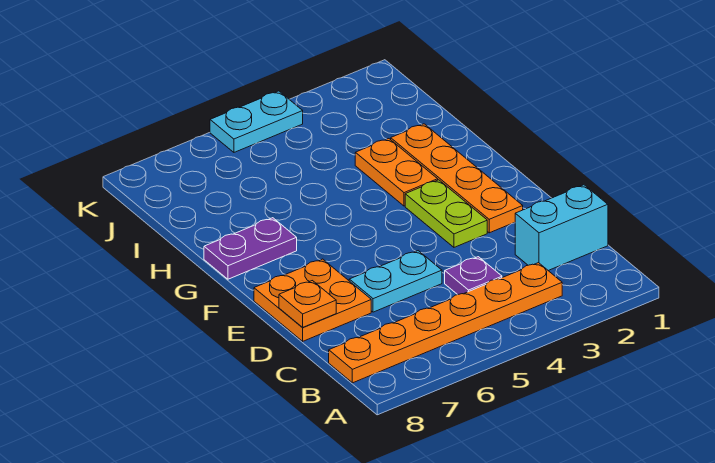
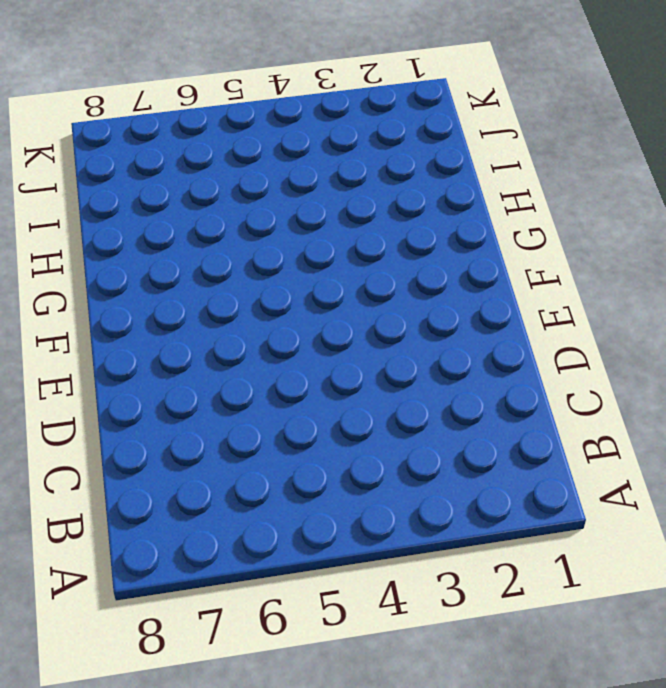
none -> orange 1x6 plate [329,263,562,383]
none -> cyan 1x2 brick [515,185,608,271]

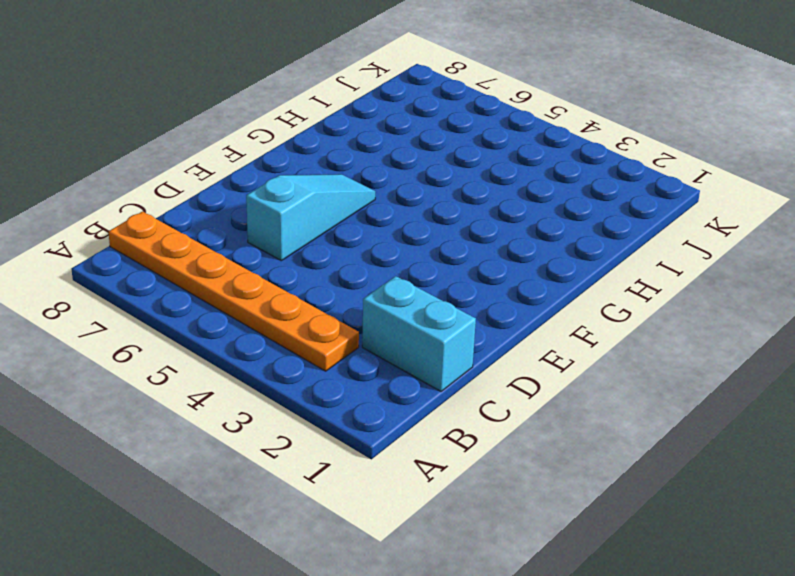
cyan 1x3 slope [246,174,375,261] -> cyan 1x2 plate [349,251,442,312]
none -> purple 1x1 plate [445,257,502,295]
none -> orange 2x2 plate [254,259,371,341]

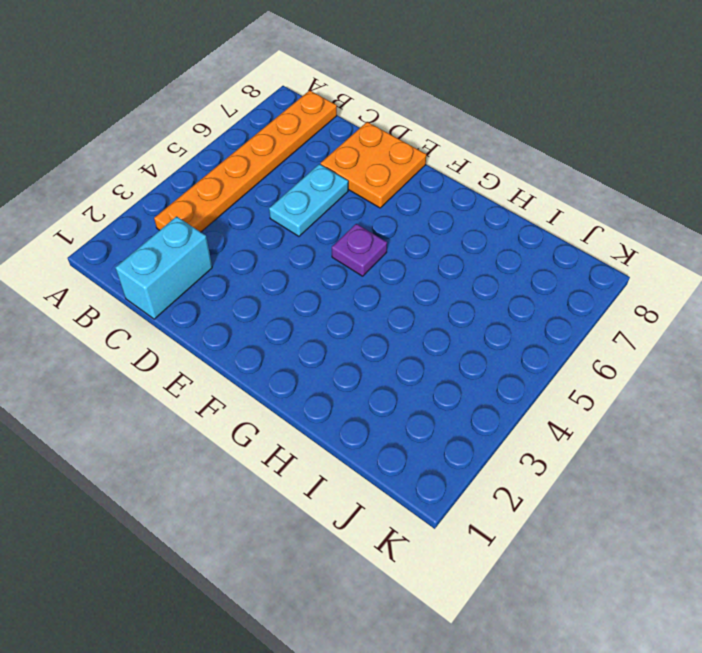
purple 1x1 plate [332,224,387,276] -> purple 1x1 plate moved to [445,257,502,295]
none -> orange 1x4 plate [391,124,523,233]
none -> lime 1x2 plate [405,180,487,247]

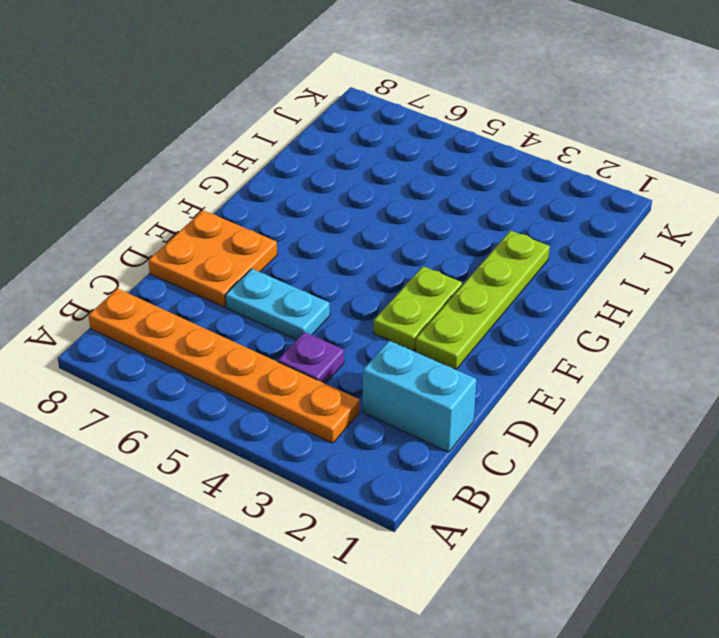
lime 1x4 plate [415,231,550,370] -> orange 1x4 plate [391,124,523,233]
none -> orange 1x2 plate [355,139,438,206]
none -> purple 1x2 plate [204,218,297,279]

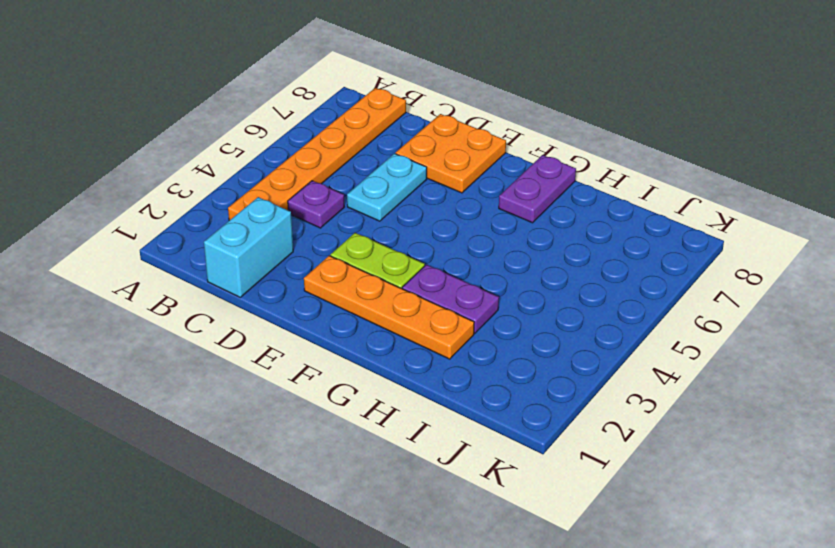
purple 1x2 plate [402,265,499,333] -> orange 1x2 plate [355,139,438,206]
none -> cyan 1x2 plate [210,91,303,152]
none -> orange 1x1 plate [279,281,336,328]

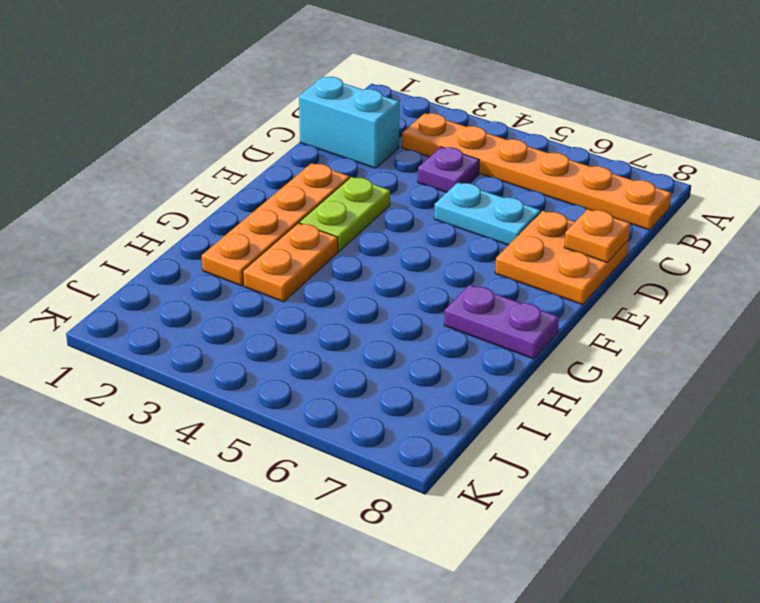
none -> cyan 1x2 plate [210,91,303,152]

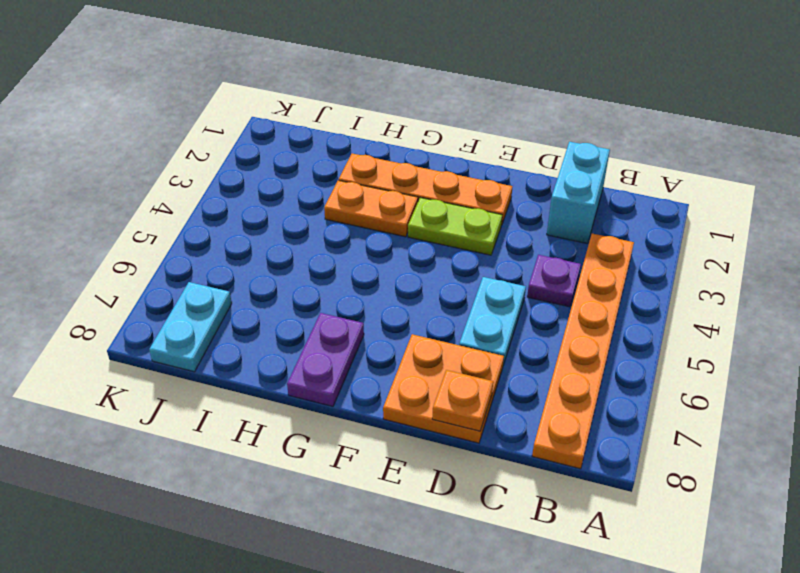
cyan 1x2 plate [149,282,232,372] -> cyan 1x2 plate moved to [210,91,303,152]

